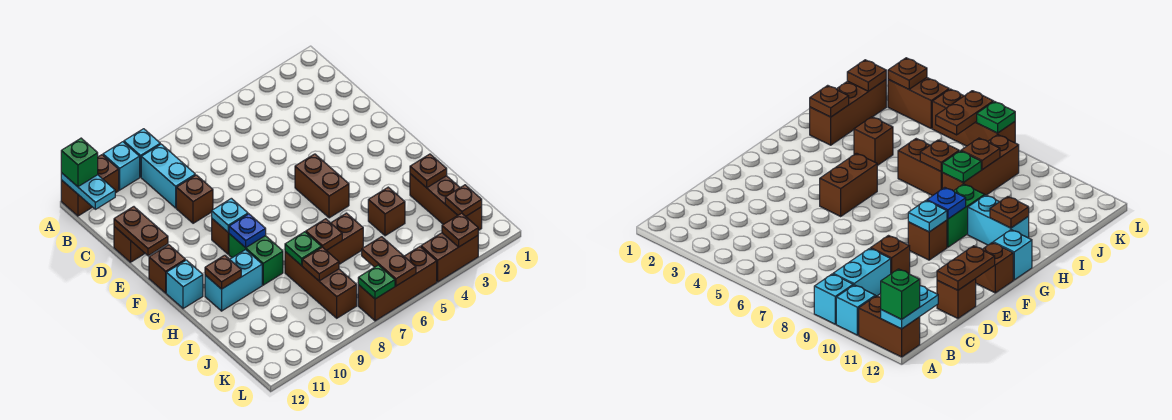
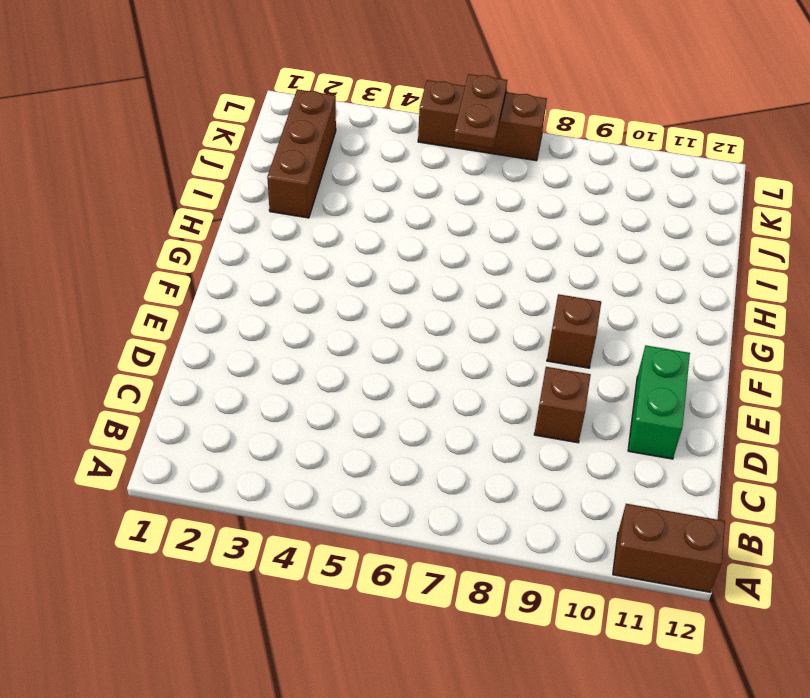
green 1x2 brick [628,345,690,459] -> green 1x2 brick moved to [229,234,283,285]
none -> cyan 1x1 brick [124,129,160,177]
none -> cyan 1x1 brick [103,142,140,190]
none -> cyan 1x2 brick [141,144,195,208]
none -> brown 1x1 brick [114,226,145,262]

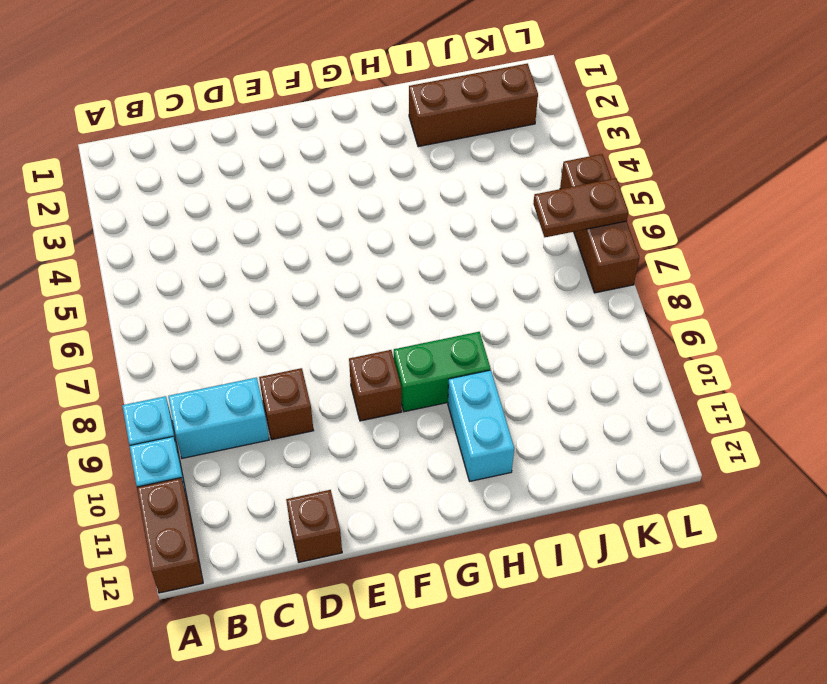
none -> brown 1x2 brick [295,154,349,218]
none -> brown 1x1 brick [149,245,185,293]
none -> cyan 1x1 brick [166,260,203,309]
none -> brown 1x1 brick [368,187,405,236]

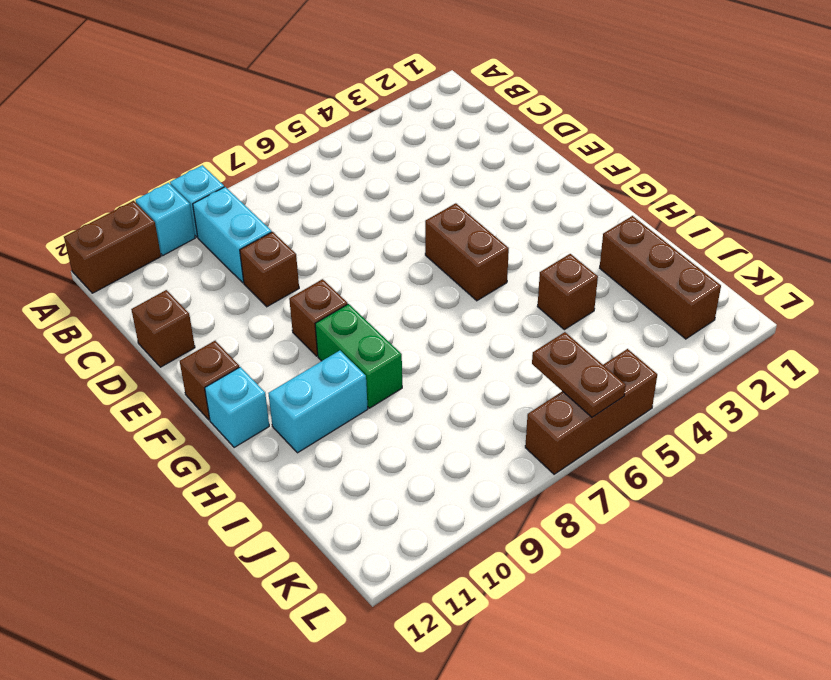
none -> brown 1x2 brick [327,213,363,264]
none -> brown 1x3 brick [285,252,357,318]
none -> brown 1x2 brick [421,233,478,282]
none -> cyan 1x2 plate [61,173,115,209]

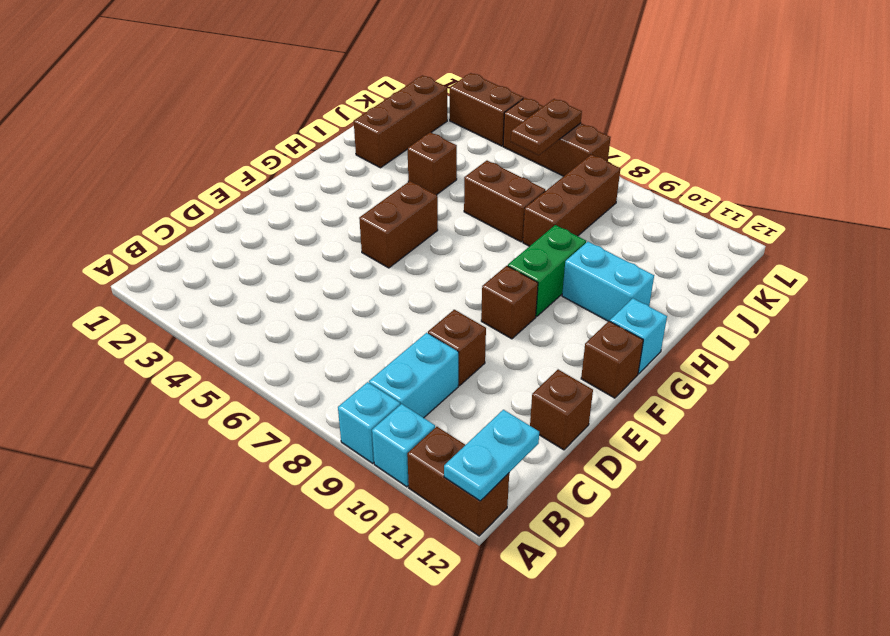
none -> brown 1x2 plate [114,207,168,256]
none -> cyan 1x1 plate [212,198,248,232]
none -> blue 1x1 plate [229,214,266,248]
none -> brown 1x1 plate [205,255,241,289]

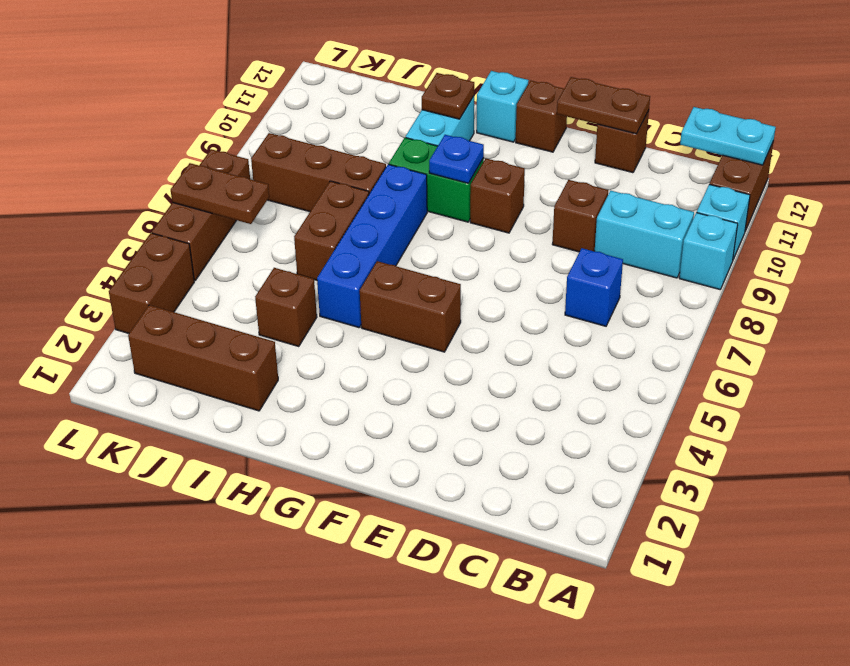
blue 1x1 brick [565,248,623,326] -> none
blue 1x4 brick [317,164,427,328] -> none
none -> cyan 1x1 plate [212,198,248,232]
none -> brown 1x1 plate [410,154,447,188]
none -> brown 1x1 plate [306,219,342,250]
none -> green 1x1 plate [285,232,322,266]

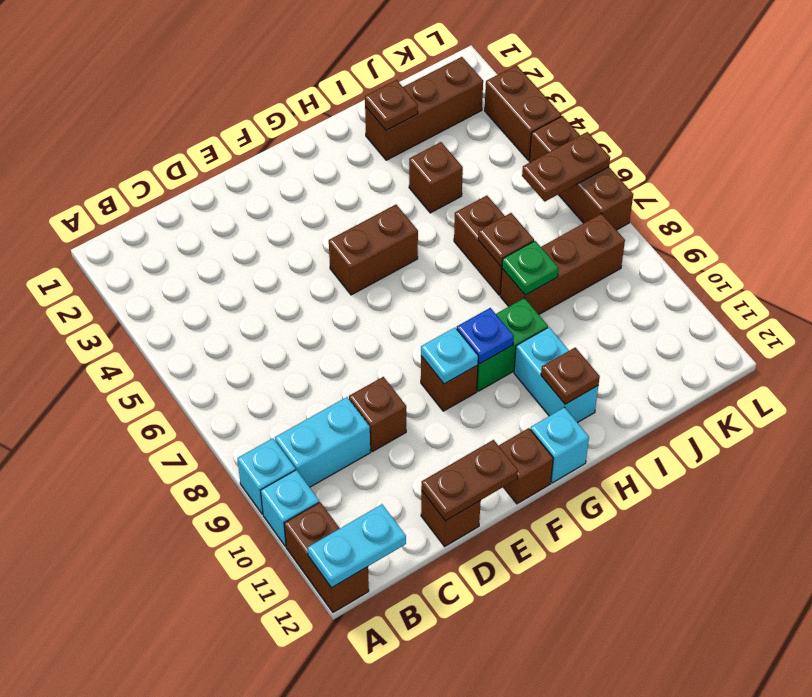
none -> brown 1x1 plate [302,247,339,281]
none -> brown 1x1 plate [445,185,482,216]
none -> brown 1x1 plate [442,213,478,247]
none -> green 1x1 plate [358,265,395,299]

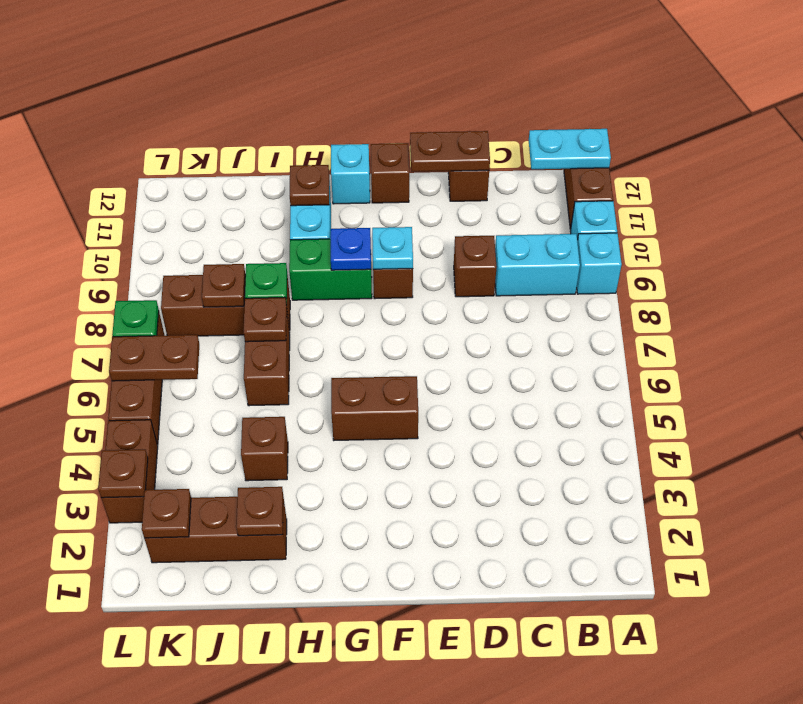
none -> green 1x1 brick [61,138,98,187]

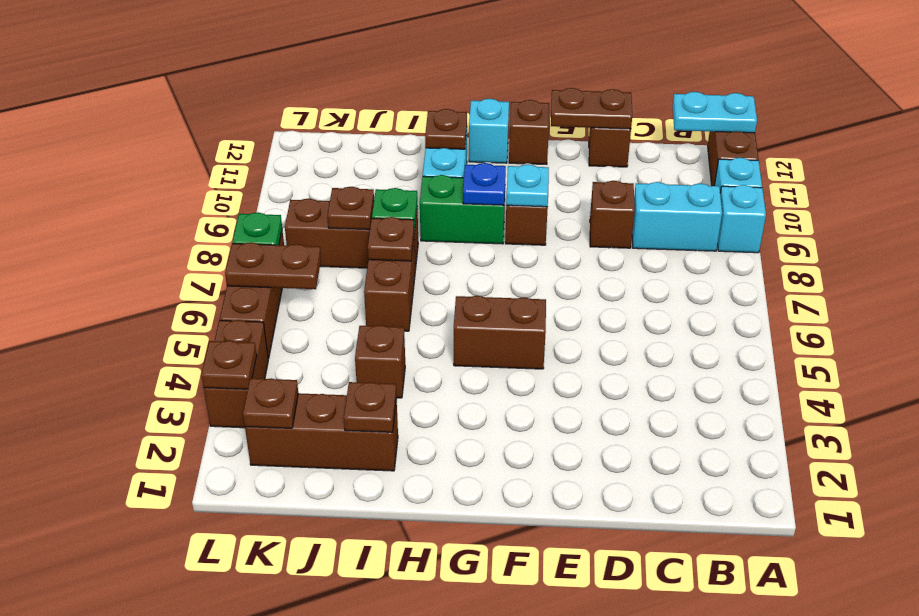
none -> green 1x1 brick [61,138,98,187]

